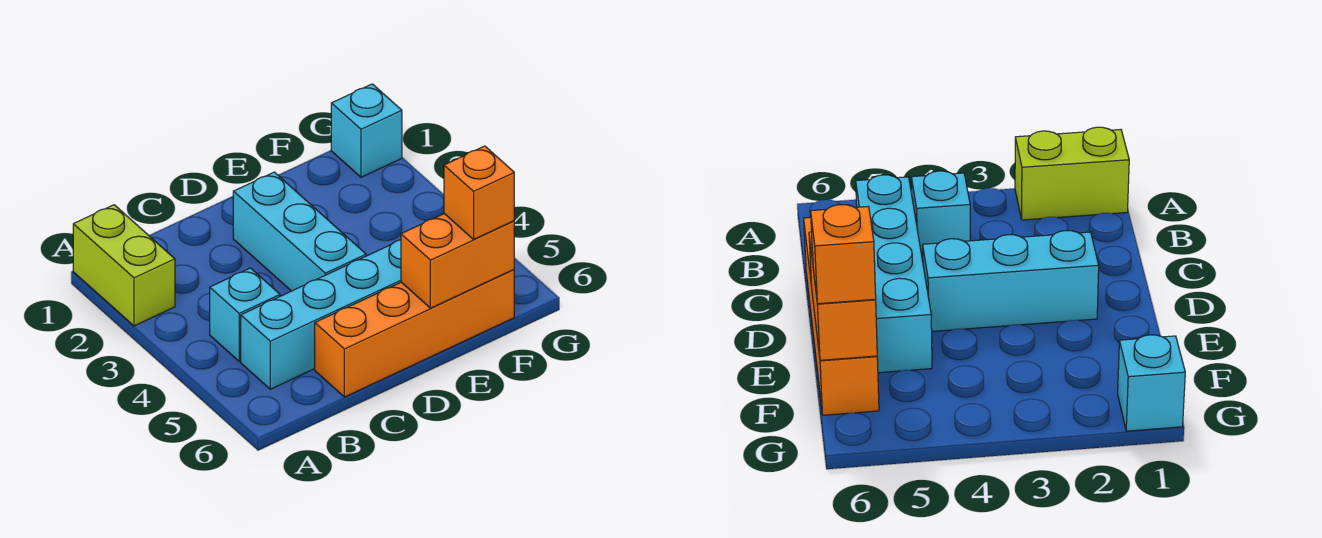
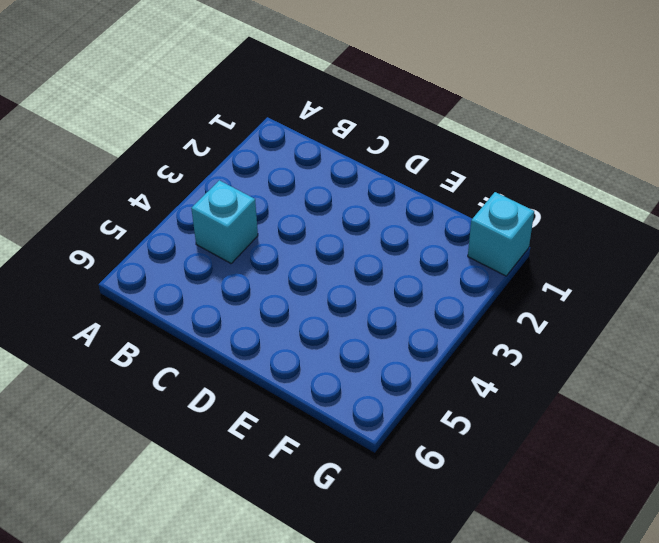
none -> lime 1x2 brick [73,205,175,326]
none -> cyan 1x4 brick [241,240,401,389]

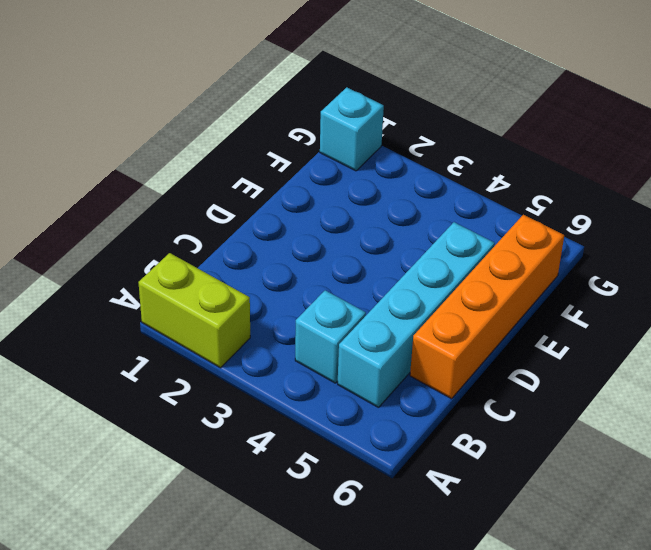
none -> cyan 1x3 brick [233,172,366,291]
none -> orange 1x2 brick [401,214,514,308]

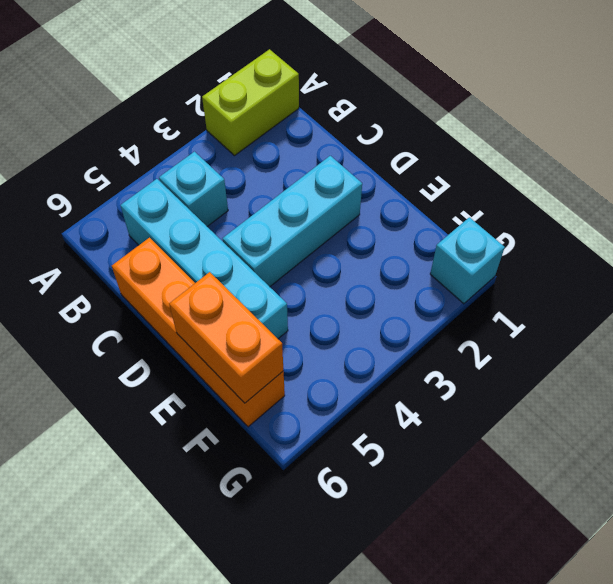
none -> orange 1x1 brick [444,146,514,239]

